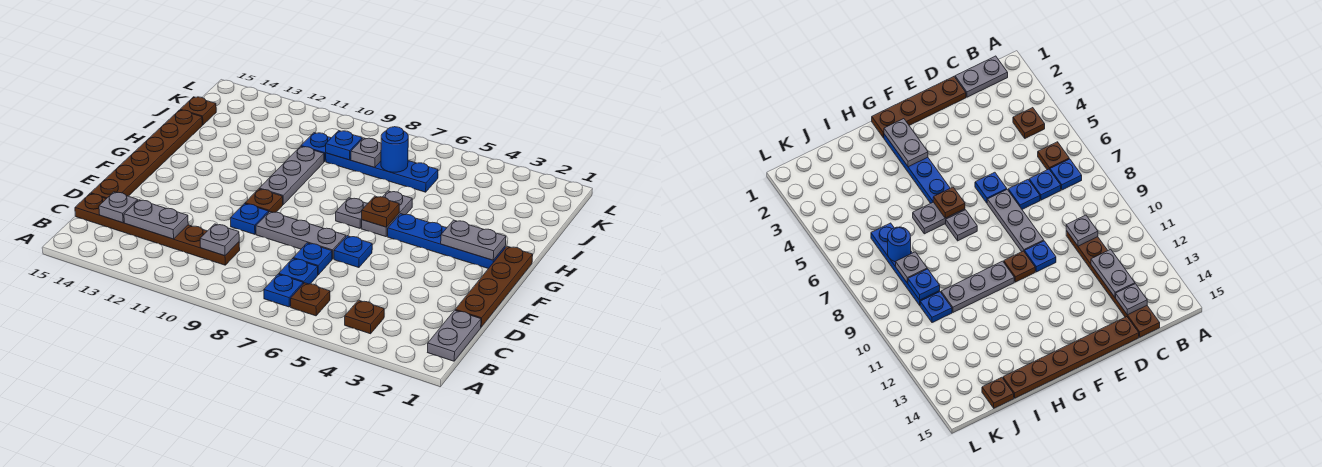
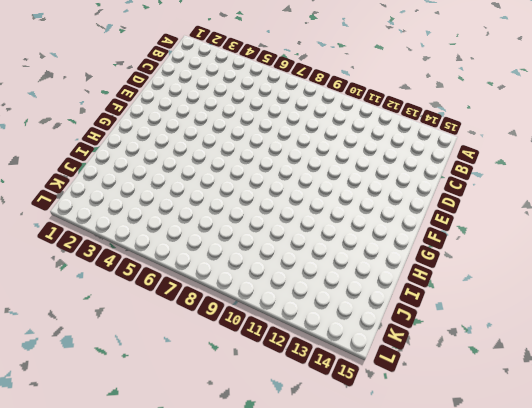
none -> grey 1x2 plate [428,310,481,361]
none -> brown 1x1 plate [345,300,384,334]
none -> brown 1x1 plate [291,283,330,316]

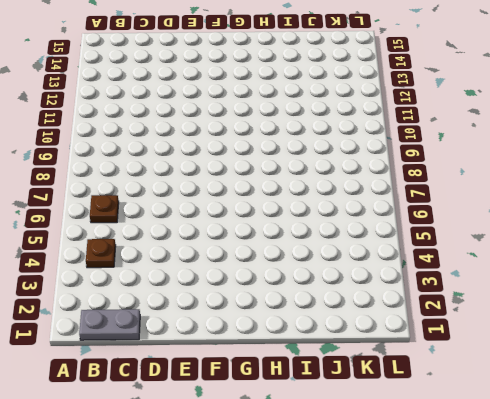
none -> blue 1x1 plate [264,274,303,307]
none -> blue 1x1 plate [279,259,318,284]
none -> brown 1x6 plate [75,194,240,265]

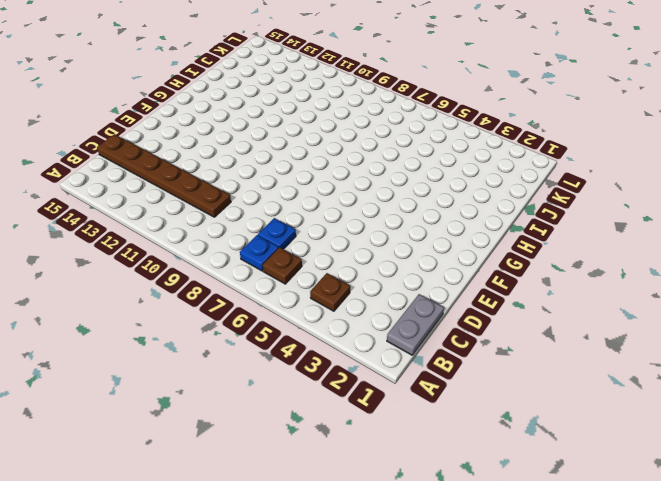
none -> brown 1x4 plate [455,246,533,327]
none -> blue 1x1 plate [293,243,332,275]
none -> brown 1x6 plate [91,110,202,199]

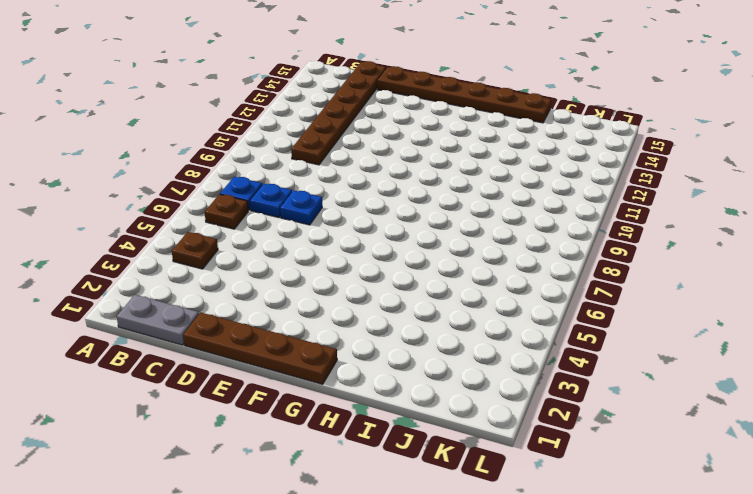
none -> blue 1x1 plate [334,236,372,268]
none -> grey 1x3 plate [256,212,346,259]
none -> blue 1x1 plate [230,204,269,234]

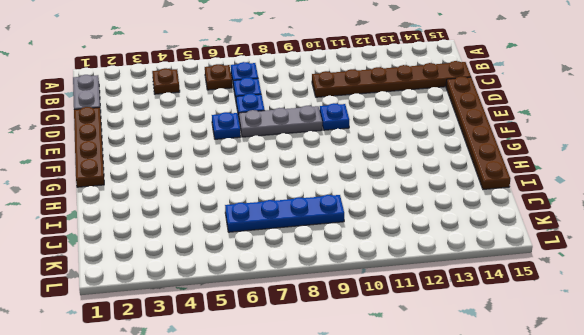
none -> brown 1x1 plate [245,189,283,212]
none -> blue 1x4 plate [388,214,505,269]
none -> grey 1x2 plate [362,191,412,237]

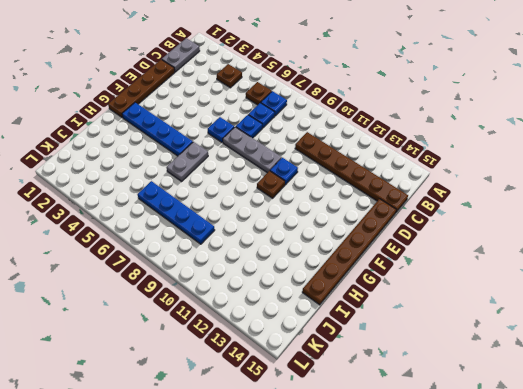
none -> grey 1x1 plate [336,198,368,228]
none -> grey 1x3 plate [259,146,324,204]
none -> blue 1x1 plate [301,133,331,162]

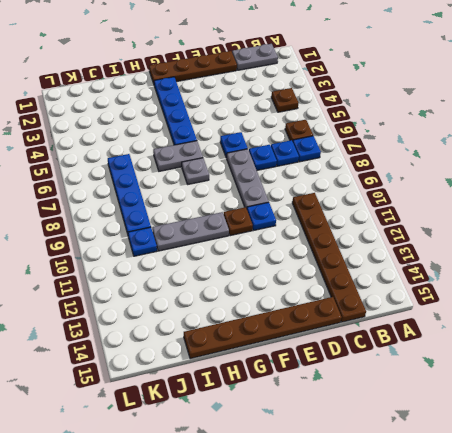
none -> brown 1x1 plate [180,97,216,125]
none -> grey 1x1 plate [200,224,239,256]
none -> grey 1x2 plate [124,200,188,239]

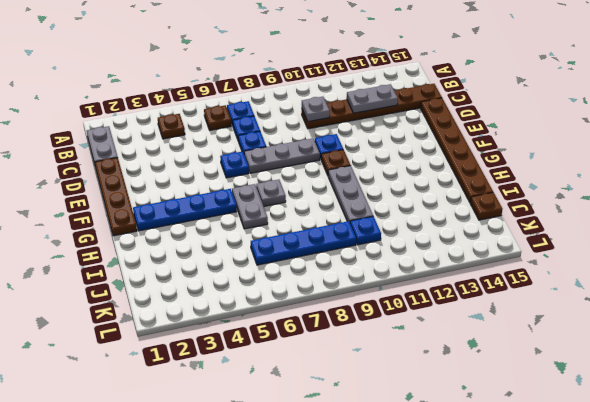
none -> grey 1x1 plate [99,192,138,223]
none -> grey 1x2 plate [441,220,506,260]
none -> brown 1x1 plate [362,196,399,227]

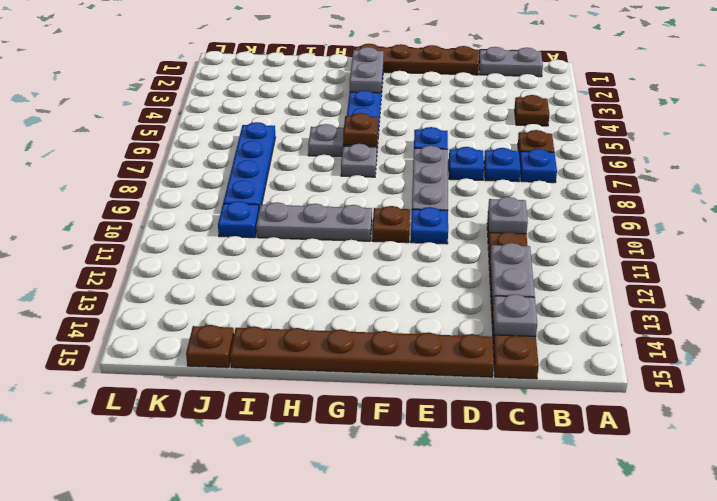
none -> blue 1x1 round brick [381,127,408,172]
none -> grey 1x1 plate [351,138,381,168]
none -> blue 1x1 plate [326,131,362,160]

